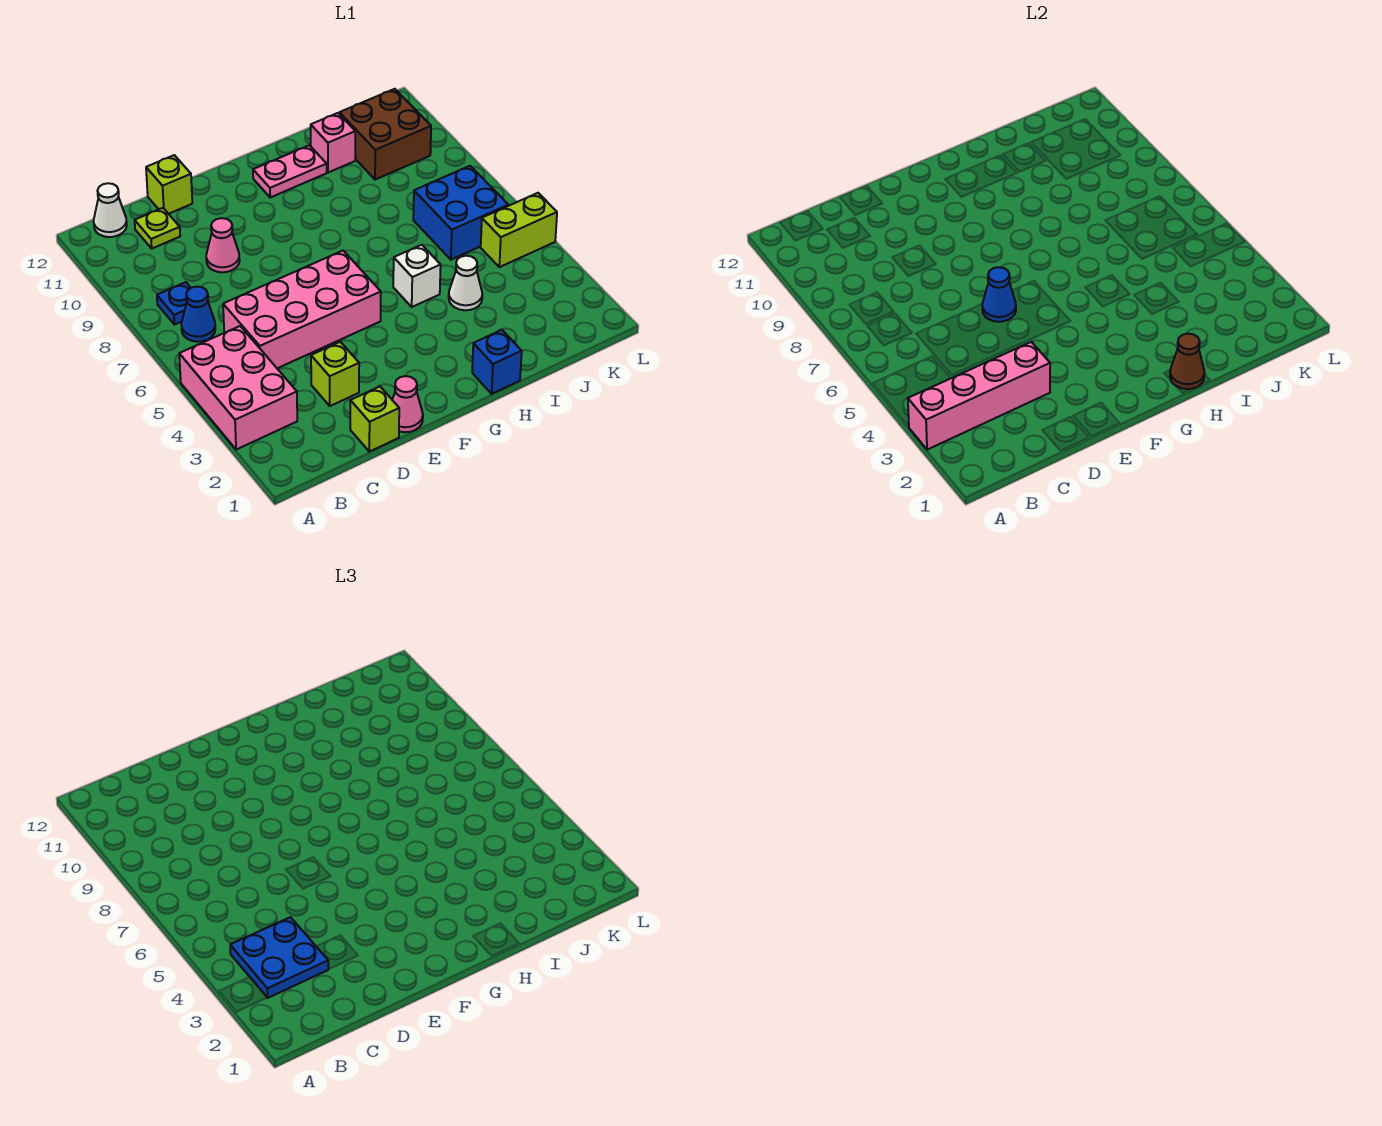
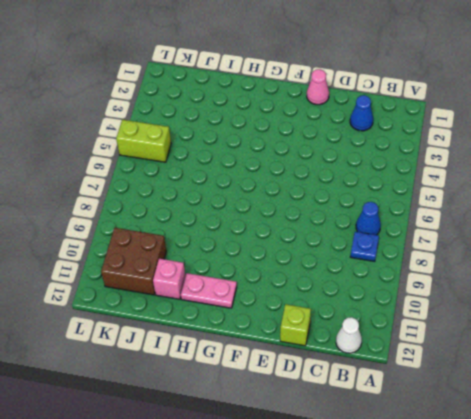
blue 1x1 cone [350,95,373,131] -> blue 1x1 cone moved to [982,267,1016,322]
none -> pink 2x3 brick [179,326,297,450]
none -> pink 2x4 brick [223,251,381,368]
none -> lime 1x1 plate [135,208,180,248]

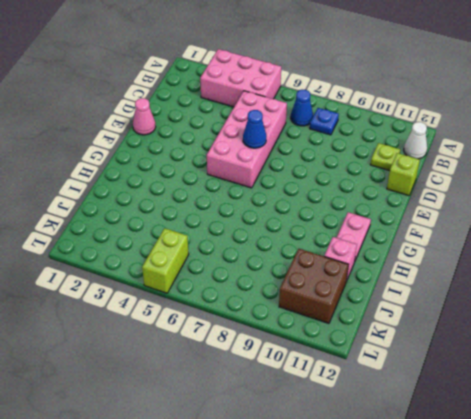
none -> lime 1x1 brick [350,387,399,452]
none -> lime 1x1 brick [311,342,359,406]
none -> pink 1x1 cone [206,218,240,272]

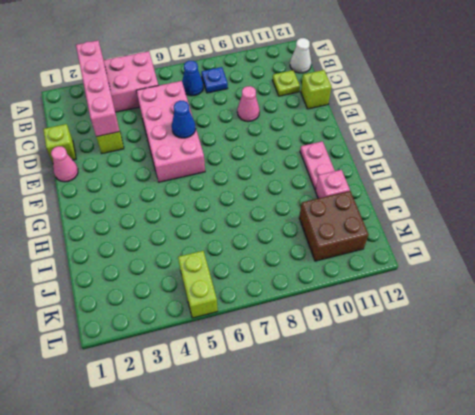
none -> blue 1x1 brick [472,330,522,394]
none -> white 1x1 brick [393,245,441,307]
none -> white 1x1 cone [449,256,482,310]

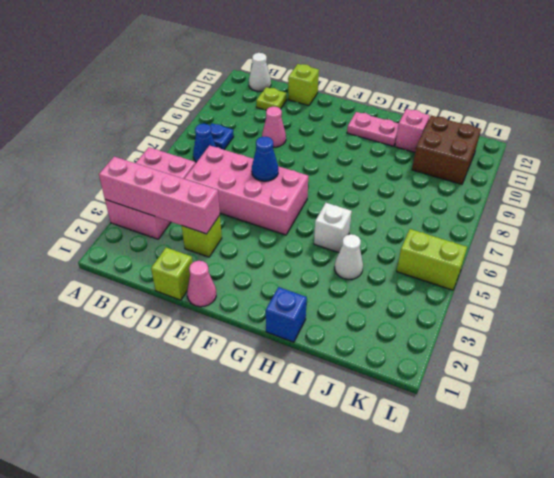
none -> blue 2x2 brick [413,166,508,260]
none -> brown 1x1 cone [1170,334,1205,389]
none -> blue 2x2 plate [230,917,328,998]

